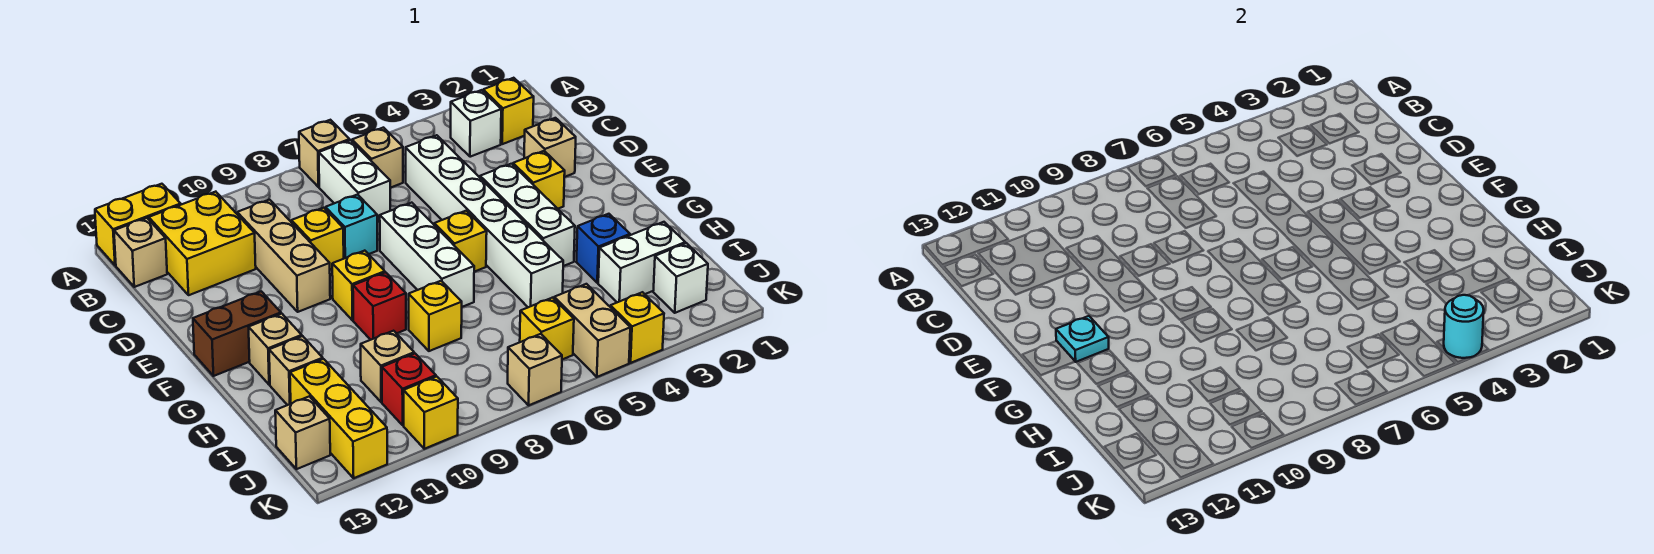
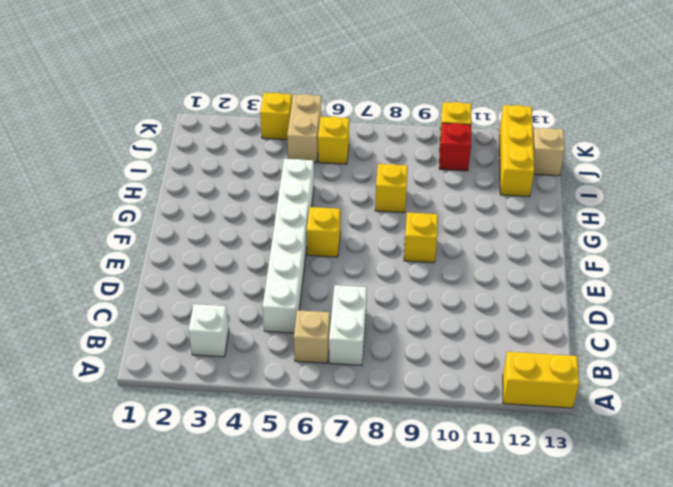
none -> tan 1x1 brick [299,120,350,187]
none -> yellow 1x1 brick [483,78,534,144]
none -> yellow 2x2 brick [149,192,256,295]
none -> tan 1x1 brick [114,218,167,287]

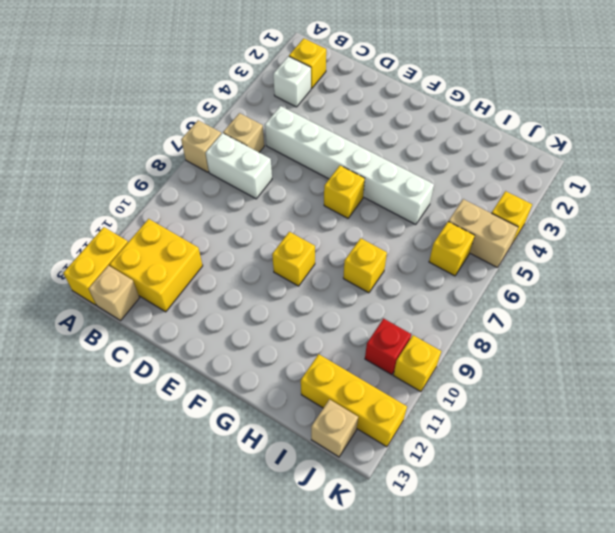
none -> tan 1x3 brick [237,200,330,312]
none -> tan 1x1 brick [524,118,576,177]
none -> cyan 1x1 brick [325,195,377,258]
none -> yellow 1x1 brick [291,208,344,269]

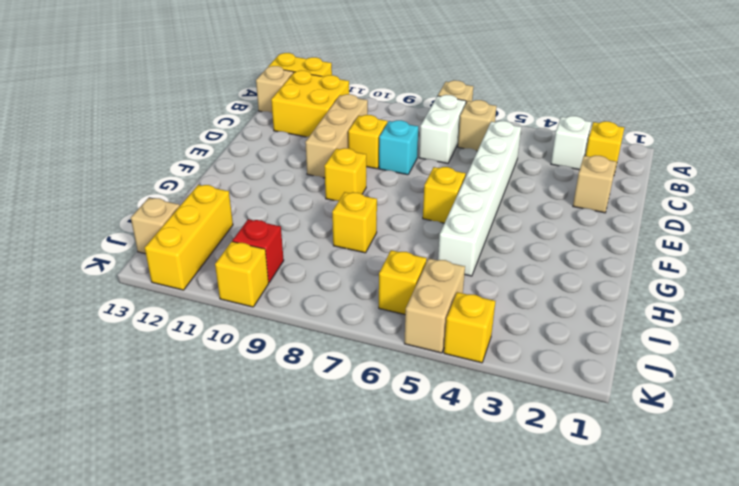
none -> yellow 1x1 brick [513,151,565,209]
none -> white 1x3 brick [480,164,575,266]
none -> white 1x3 brick [380,203,474,307]
none -> brown 1x2 brick [193,291,281,376]

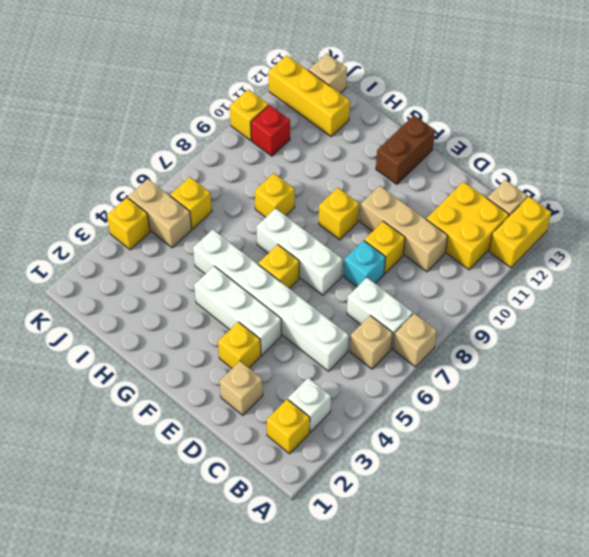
none -> red 1x1 brick [353,272,406,340]
none -> tan 1x1 brick [249,314,302,385]
none -> blue 1x1 brick [576,214,630,283]
none -> tan 1x1 brick [269,336,323,405]

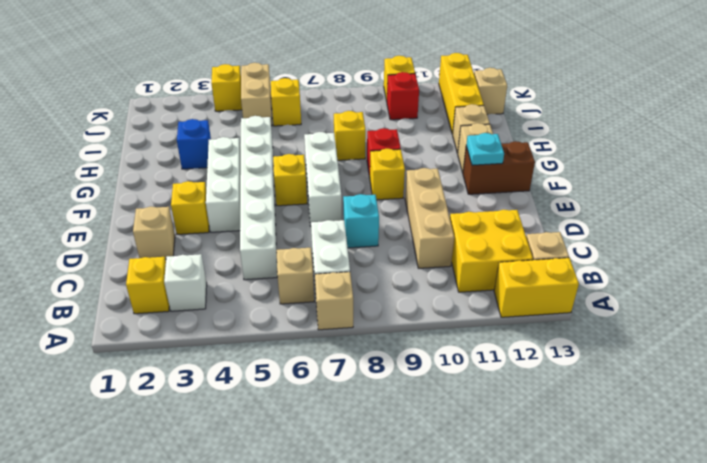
none -> yellow 1x1 brick [291,208,344,269]
none -> white 1x2 brick [598,222,685,302]
none -> tan 1x1 brick [361,331,414,402]
none -> white 1x1 brick [653,243,708,313]

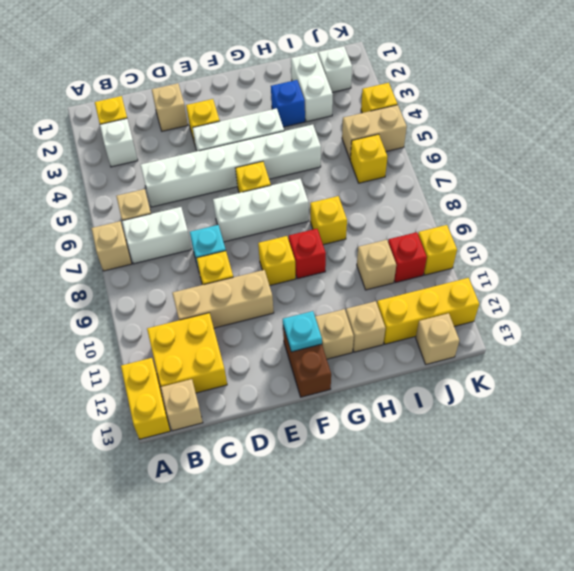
none -> tan 1x1 brick [508,334,562,405]
none -> cyan 1x1 round brick [1444,295,1484,358]

